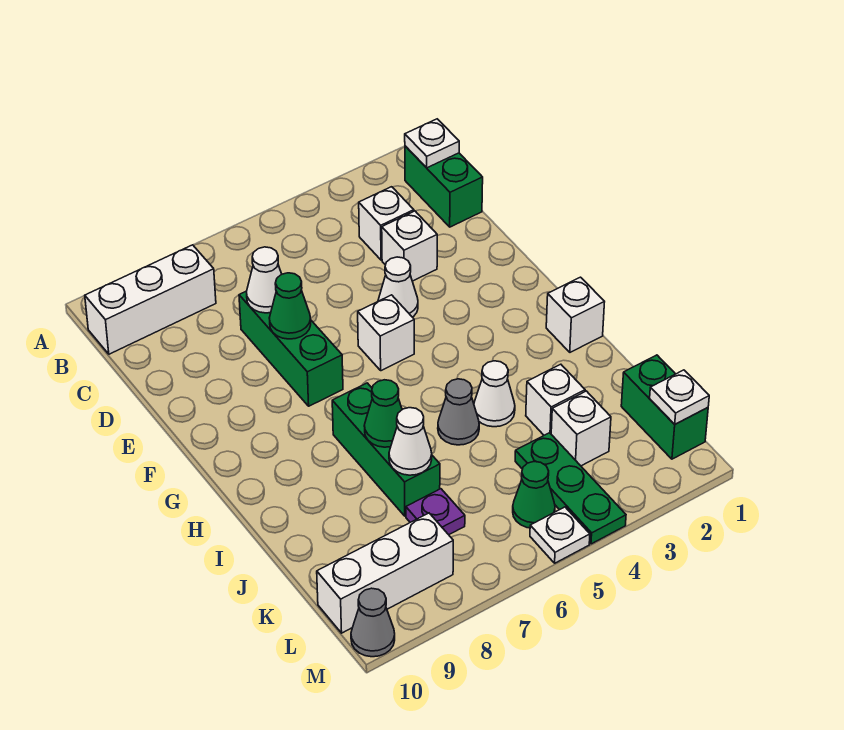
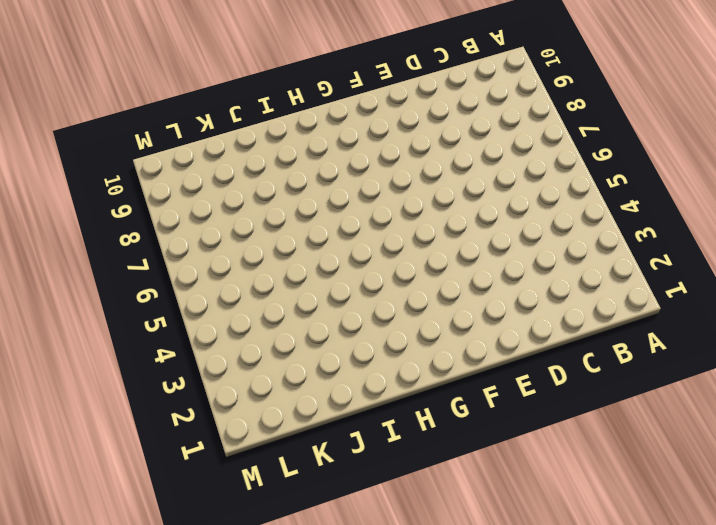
none -> green 1x2 brick [405,146,483,227]
none -> white 1x3 brick [85,245,216,354]
none -> white 1x1 brick [359,187,414,260]

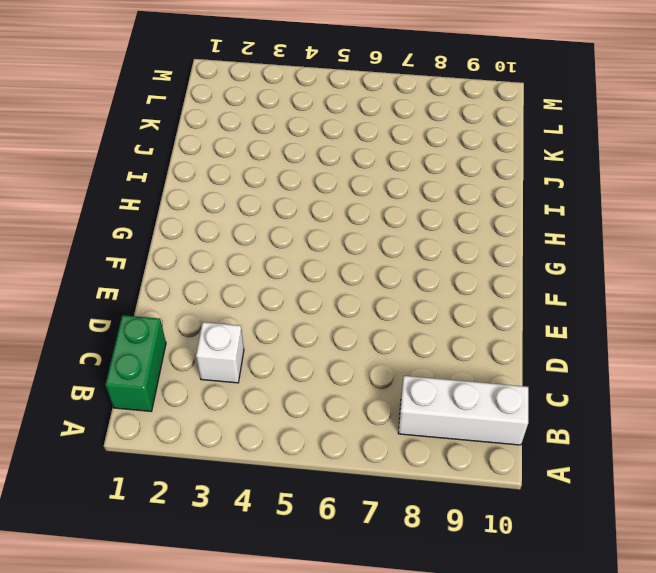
none -> white 1x1 brick [382,211,437,281]
none -> green 1x3 brick [239,291,343,406]
none -> white 1x1 cone [378,257,418,317]

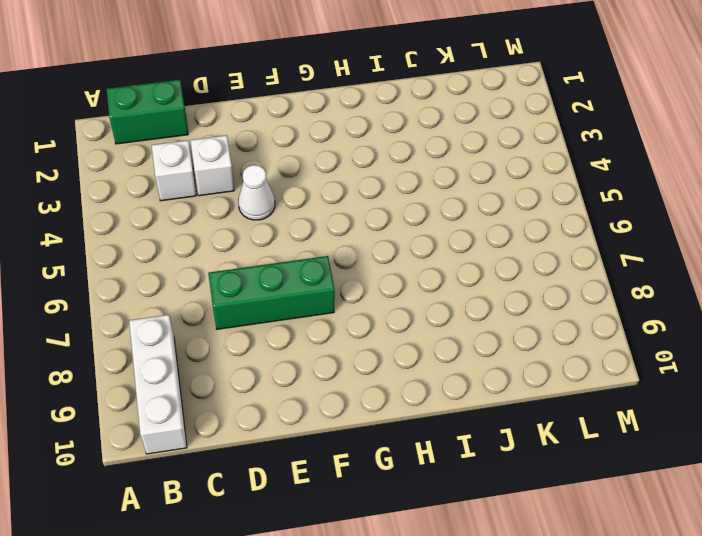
none -> white 1x1 brick [358,295,414,371]
none -> white 1x1 brick [546,277,604,352]
none -> green 1x3 brick [332,383,440,516]

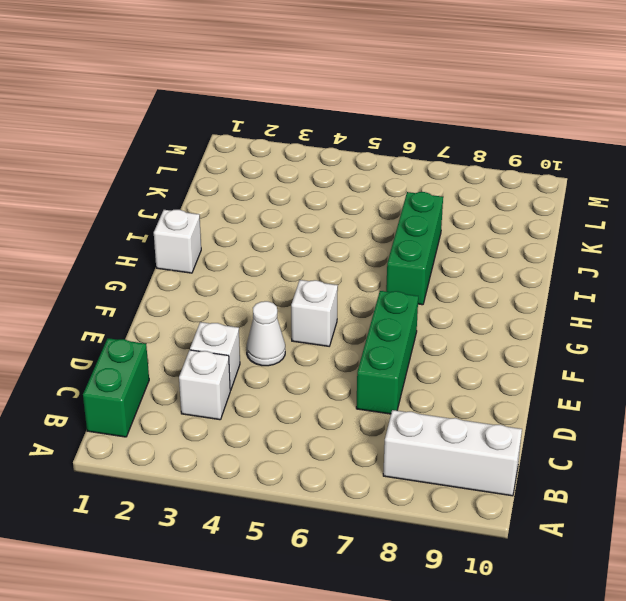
none -> white 1x1 cone [474,361,515,427]
none -> grey 1x1 cone [438,379,479,445]
none -> white 1x1 brick [526,364,585,435]

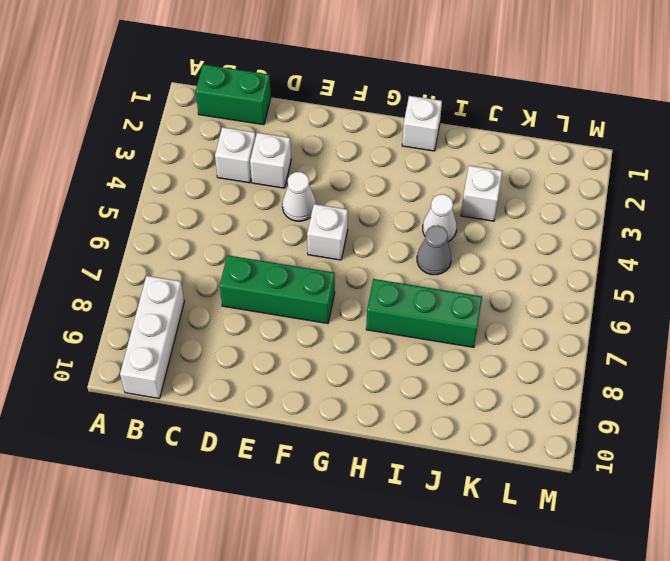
none -> green 1x2 brick [621,355,708,459]
none -> white 1x1 brick [551,391,611,466]
none -> green 1x3 plate [515,433,626,544]

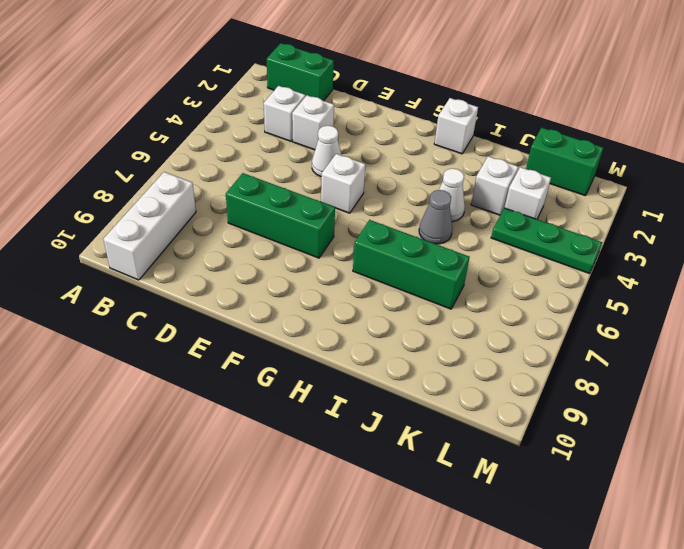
none -> purple 1x1 plate [406,489,465,535]
none -> green 1x1 cone [513,462,555,528]
none -> white 1x3 brick [317,513,453,633]

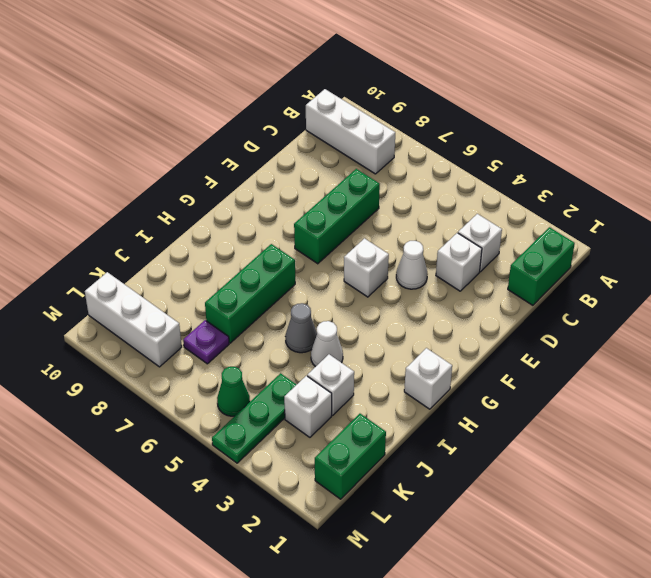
none -> white 1x1 plate [530,507,590,563]
none -> grey 1x1 cone [351,588,395,657]
none -> white 1x1 plate [405,119,459,168]

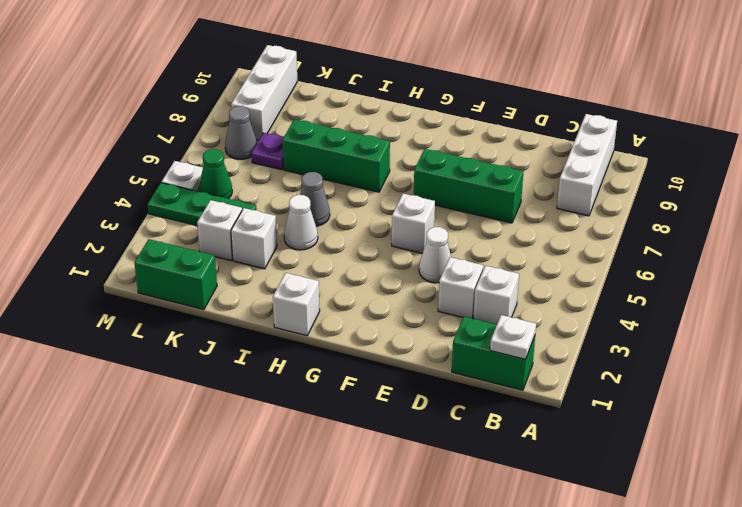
grey 1x1 cone [225,106,257,159] -> grey 1x1 cone moved to [351,588,395,657]
none -> white 1x1 cone [247,247,281,313]
none -> green 1x1 cone [269,273,311,339]
none -> green 1x1 cone [364,380,402,447]

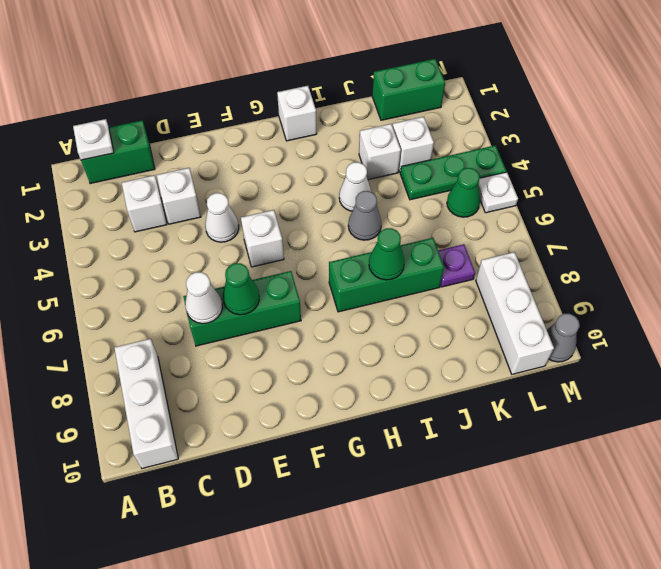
none -> white 1x1 cone [389,408,432,475]
none -> white 1x1 plate [650,370,709,424]

